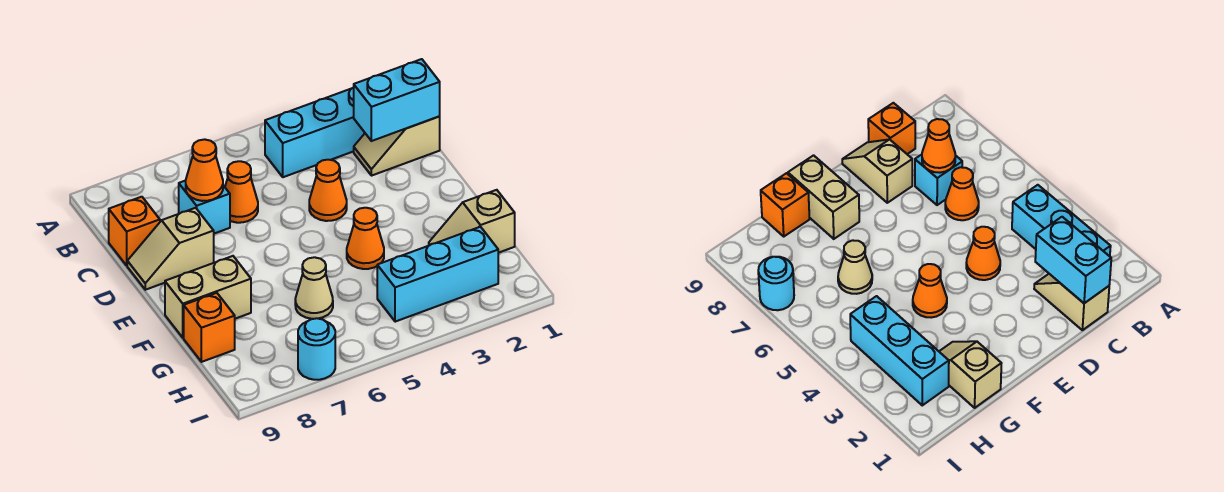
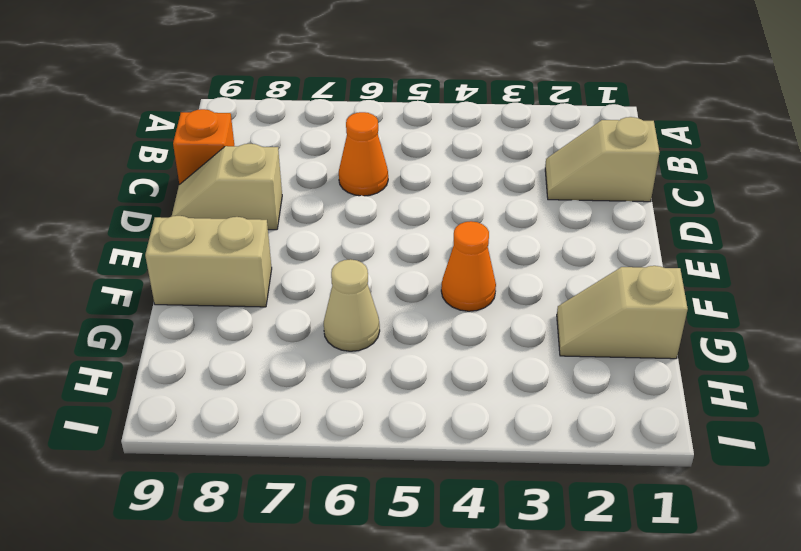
none -> cyan 1x3 brick [265,87,365,177]
none -> cyan 1x1 brick [179,181,230,234]
none -> orange 1x1 cone [309,160,347,221]

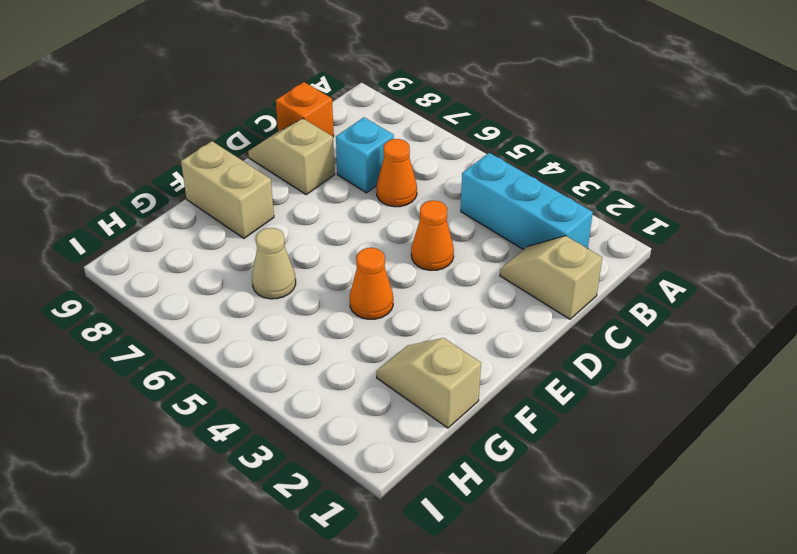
none -> orange 1x1 brick [184,293,235,362]
none -> cyan 1x3 brick [377,227,498,322]
none -> cyan 1x1 round brick [298,318,335,380]

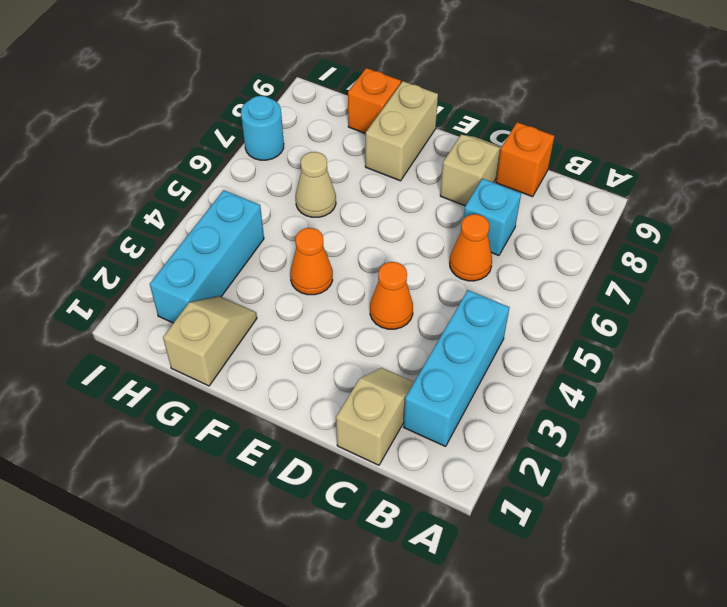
none -> cyan 1x2 brick [354,59,440,141]
none -> orange 1x1 cone [186,139,223,201]

